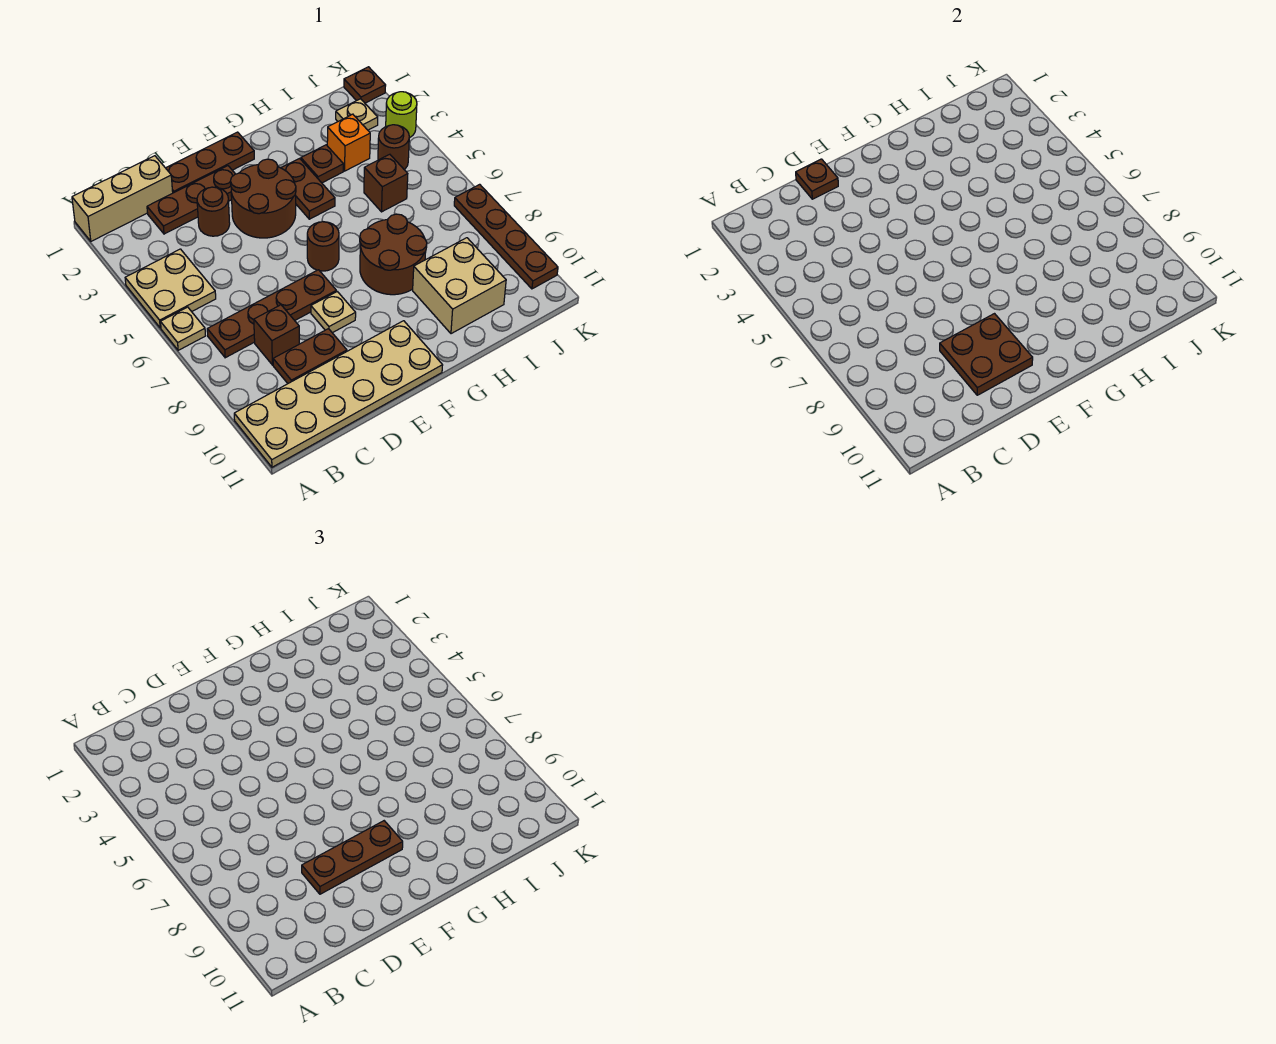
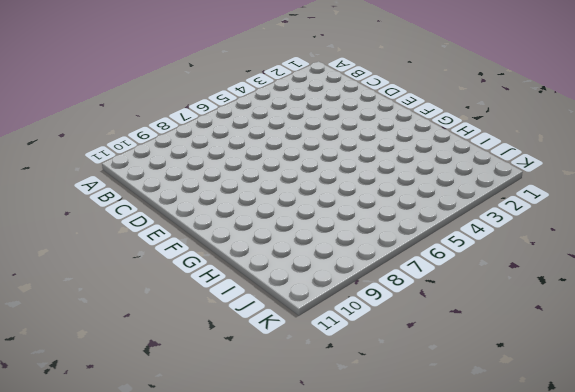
none -> tan 1x3 brick [72,156,173,241]
none -> tan 2x2 plate [125,249,216,328]
none -> tan 1x1 plate [161,307,205,350]

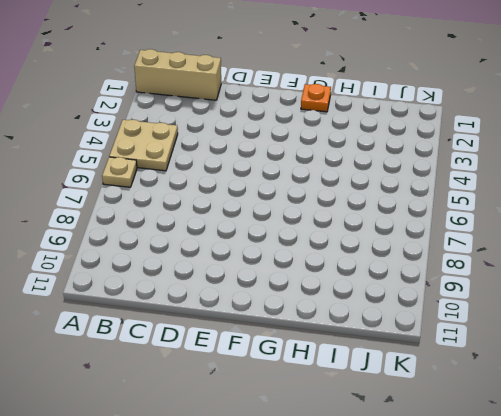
orange 1x1 plate [301,84,331,112] -> none
none -> tan 2x6 plate [234,321,443,467]
none -> brown 1x4 plate [207,270,336,358]
none -> brown 1x3 plate [147,166,235,234]

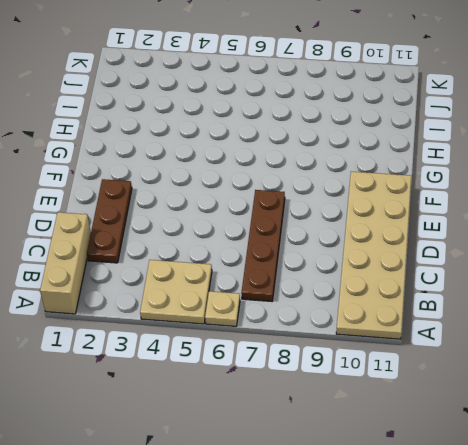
none -> brown 1x1 brick [254,305,299,365]
none -> brown 1x2 plate [273,329,347,383]
none -> brown 1x3 plate [166,132,254,193]

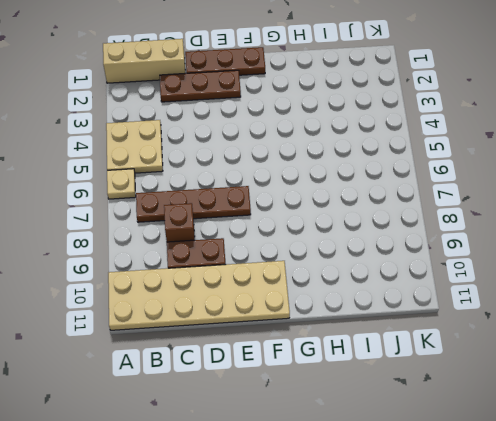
none -> brown 1x1 round brick [197,187,230,236]
none -> brown 2x2 round brick [230,159,296,238]
none -> tan 1x1 plate [311,292,356,333]

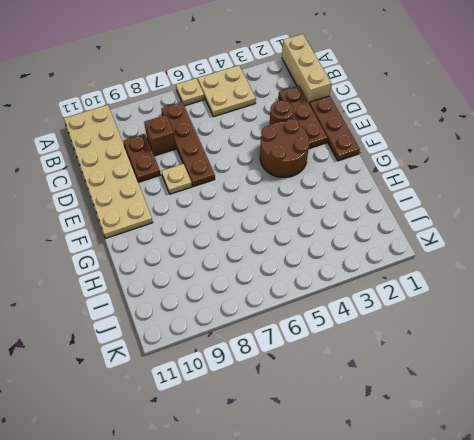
none -> brown 1x1 round brick [307,222,339,271]
none -> brown 1x2 plate [281,159,335,219]
none -> brown 2x2 round brick [360,214,427,295]

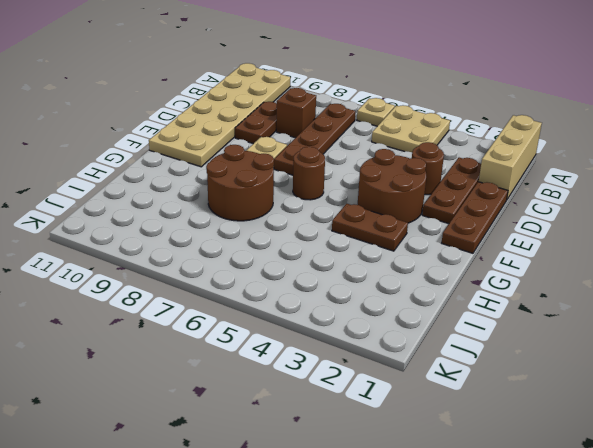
none -> brown 1x1 plate [301,145,343,183]
none -> tan 2x2 brick [413,238,506,334]
none -> orange 1x1 brick [327,114,370,171]

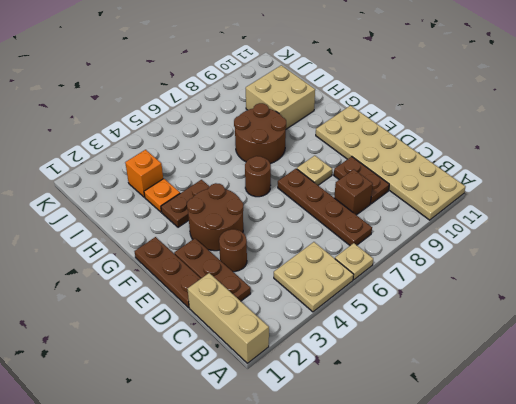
orange 1x1 plate [144,179,180,212] -> brown 1x1 plate [301,145,343,183]
none -> brown 1x1 brick [364,154,408,212]
none -> tan 1x1 plate [336,99,378,130]
none -> brown 1x1 round brick [378,125,409,169]

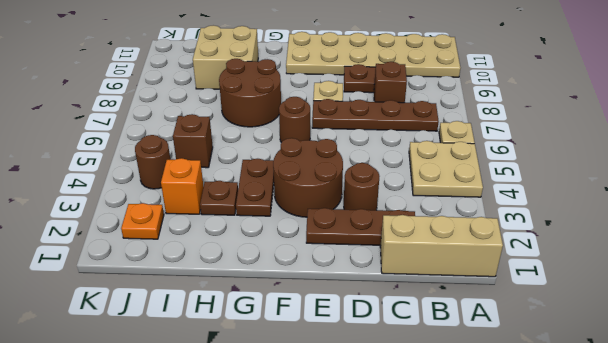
orange 1x1 plate [121,203,164,239] -> tan 1x1 plate [336,99,378,130]
none -> brown 1x3 plate [166,132,254,193]
none -> brown 1x1 plate [344,67,386,103]
none -> lime 1x1 round brick [386,92,417,138]

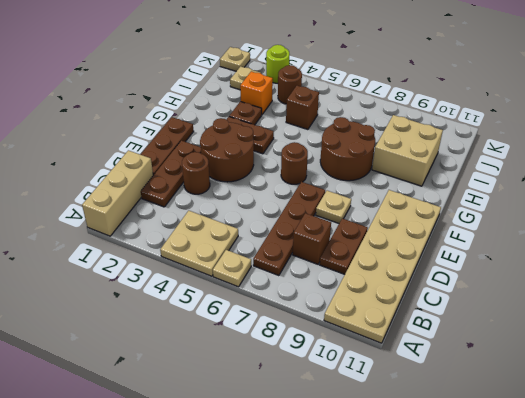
tan 1x1 plate [220,47,250,71] -> brown 1x1 plate [344,67,386,103]
none -> brown 1x4 plate [454,184,558,289]
none -> brown 1x1 plate [796,159,838,199]
none -> brown 2x2 plate [940,314,1033,395]

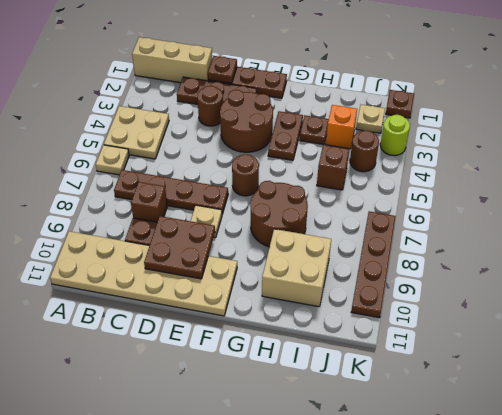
none -> brown 1x3 plate [302,821,403,894]

